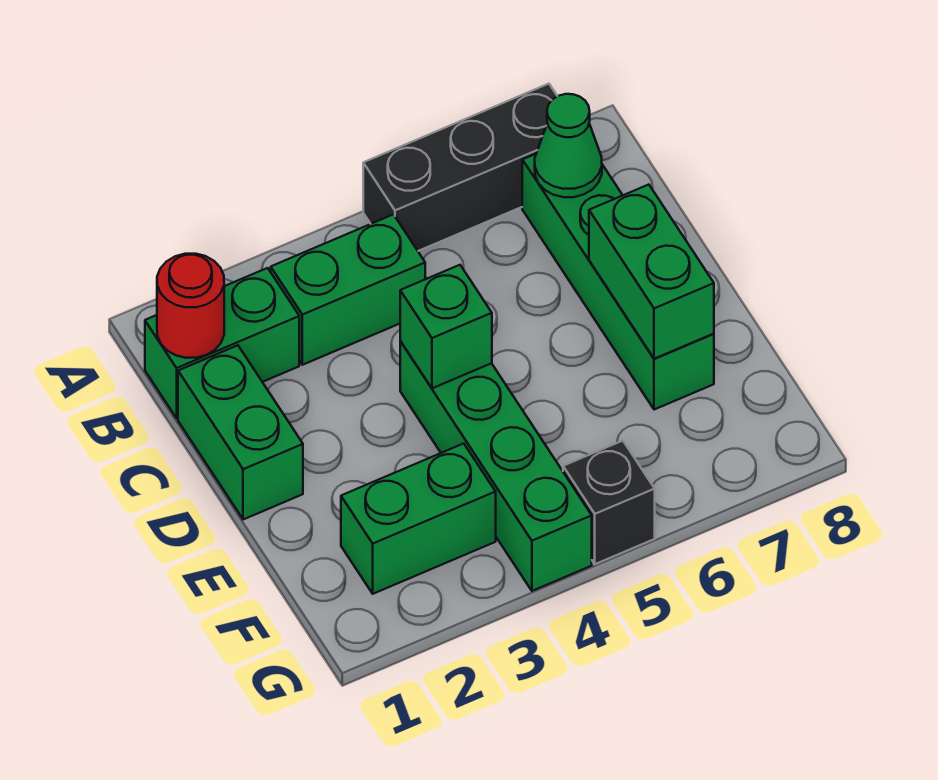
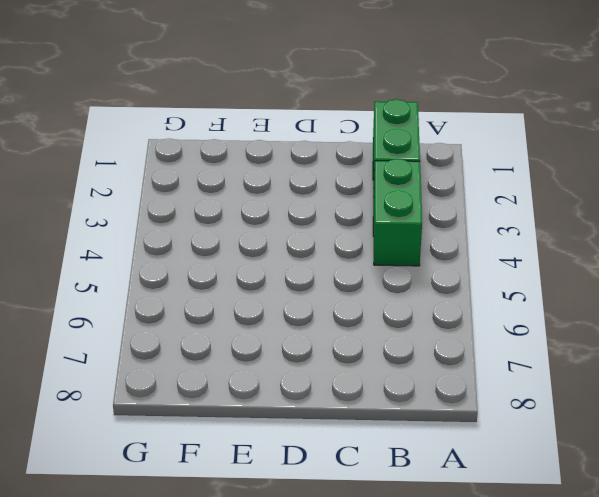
none -> black 1x3 brick [363,84,557,251]
none -> green 1x4 brick [522,154,714,410]
none -> green 1x2 brick [178,345,303,520]

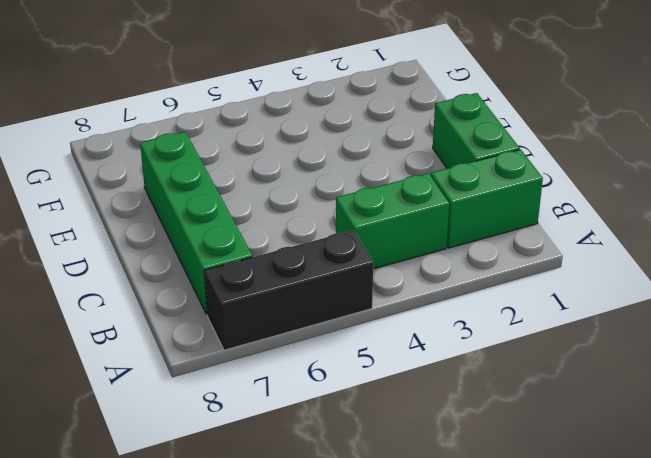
none -> green 1x4 brick [400,341,592,591]
none -> green 1x2 brick [341,444,496,594]
none -> black 1x1 brick [563,441,655,564]

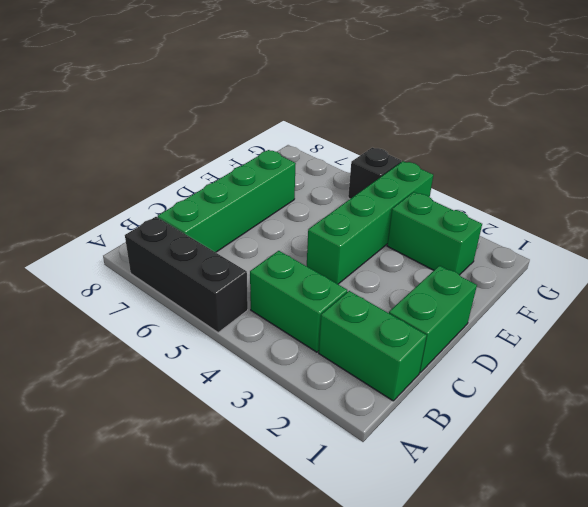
none -> red 1x1 round brick [157,254,224,358]
none -> green 1x1 cone [535,94,602,197]
none -> green 1x1 brick [400,265,492,388]

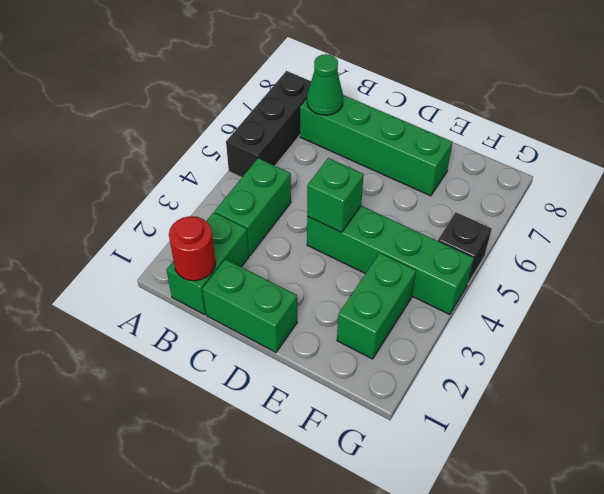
none -> green 1x2 brick [589,185,714,359]

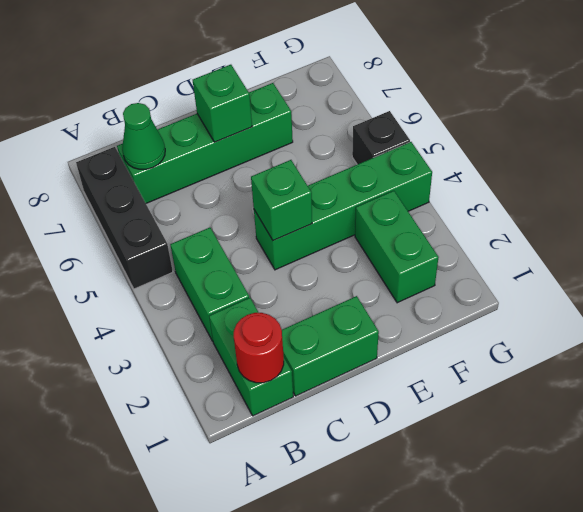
green 1x1 brick [193,65,252,142] -> green 1x2 brick [589,185,714,359]

